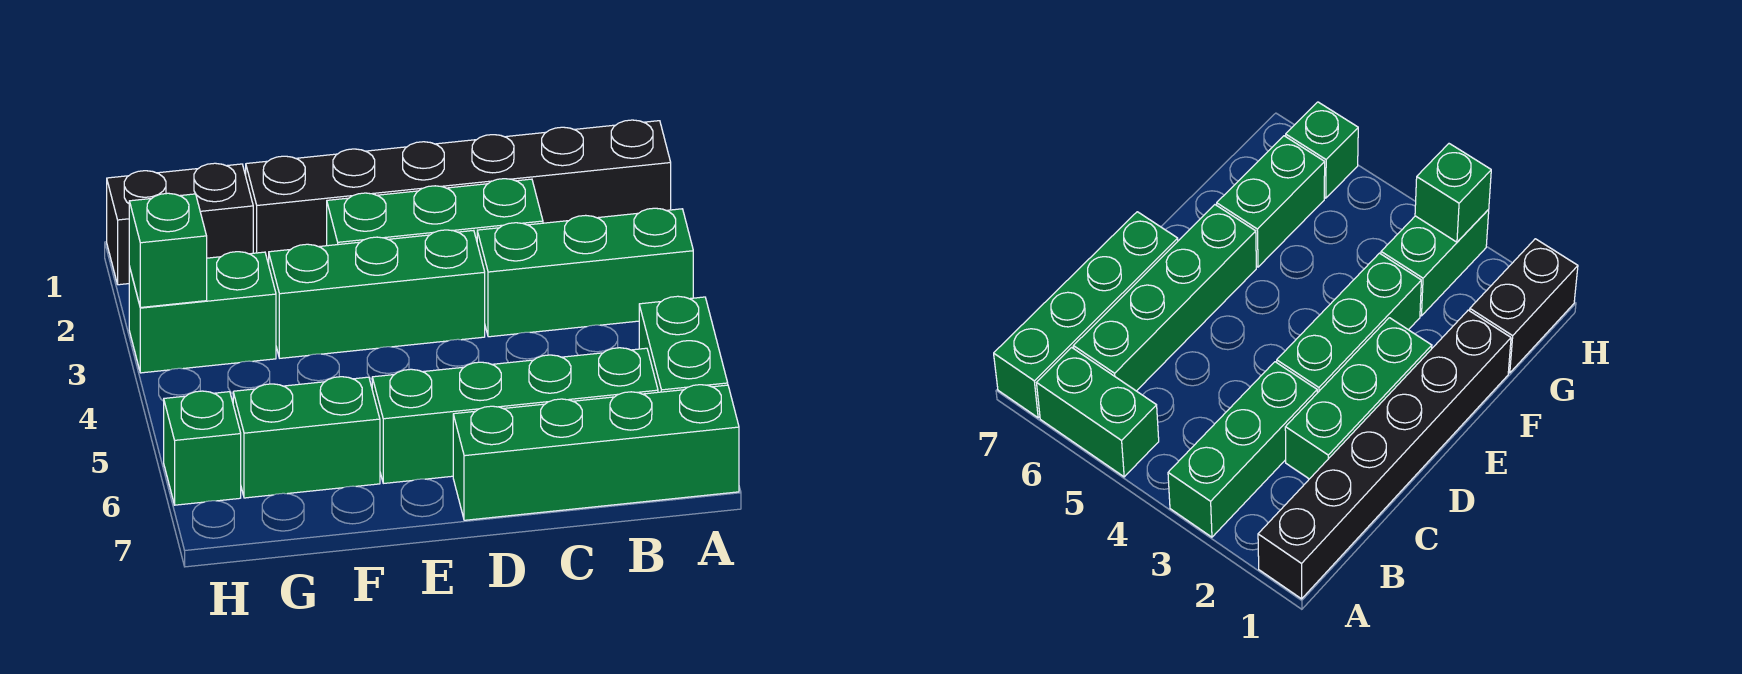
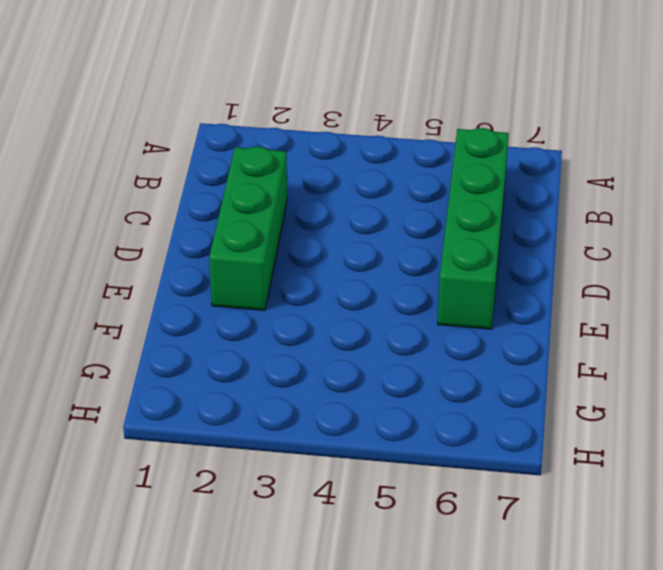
none -> black 1x6 brick [246,120,671,264]
none -> green 1x3 brick [477,208,693,337]
none -> green 1x2 brick [639,296,728,392]

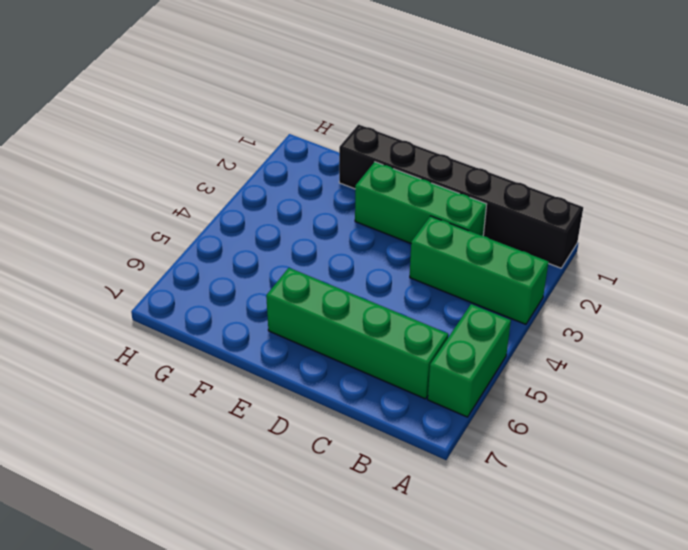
none -> green 1x4 brick [453,385,739,520]
none -> green 1x3 brick [269,230,485,358]
none -> green 1x2 brick [233,377,380,498]

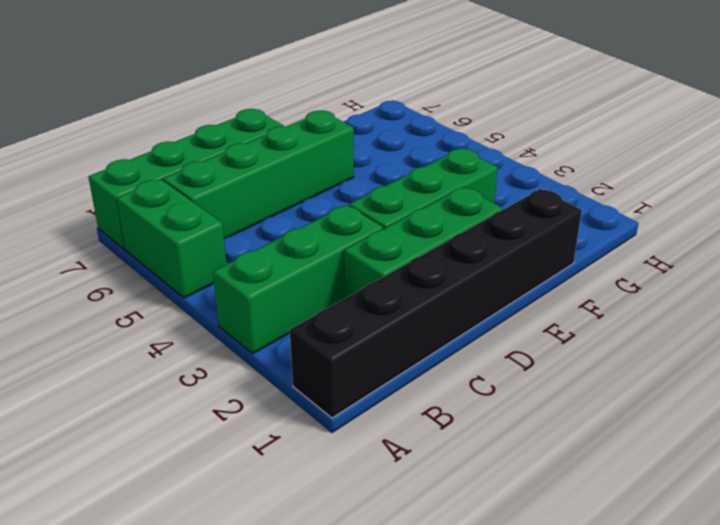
none -> green 1x2 brick [233,377,380,498]
none -> black 1x2 brick [107,163,253,285]
none -> green 1x2 brick [129,252,276,373]

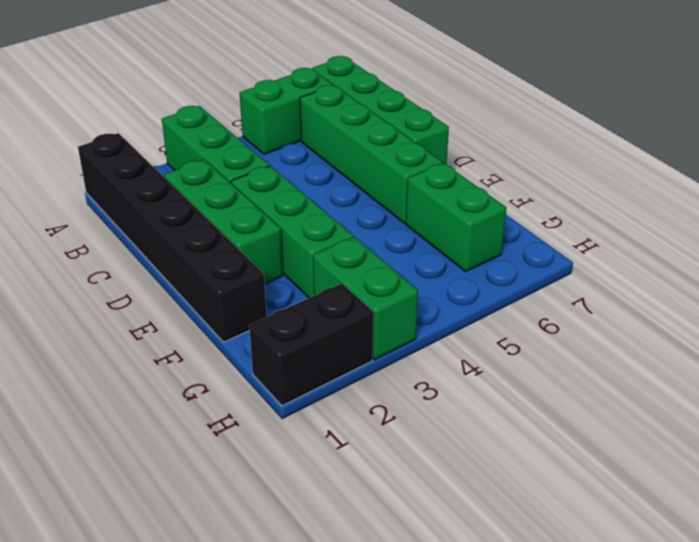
black 1x2 brick [249,284,373,406] -> black 1x2 brick turned to [107,163,253,285]
none -> green 1x1 brick [164,391,241,505]
none -> green 1x1 brick [129,193,207,307]

